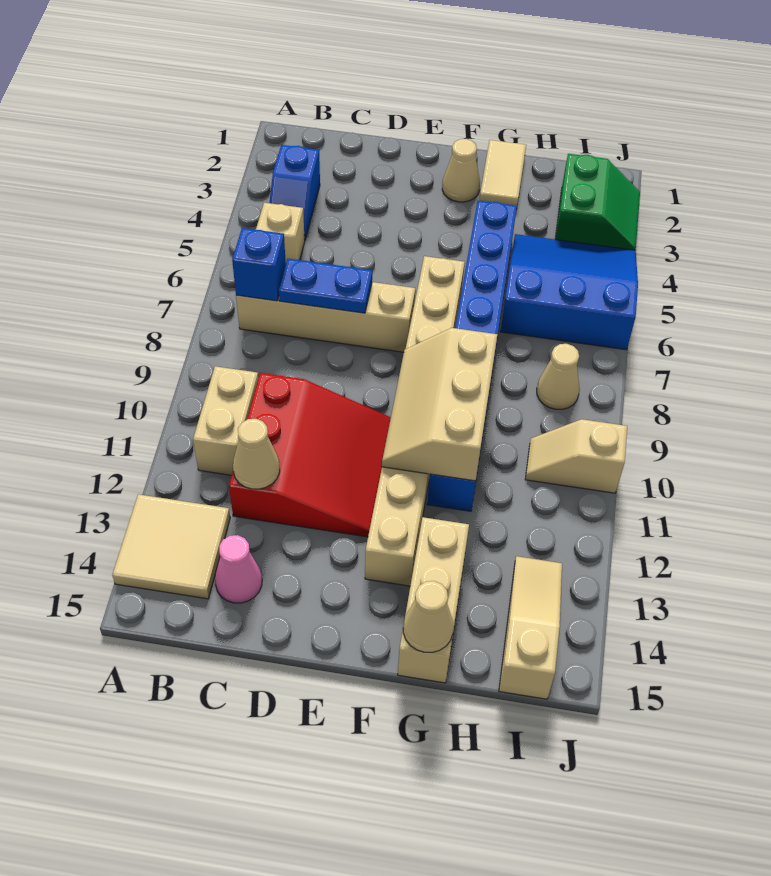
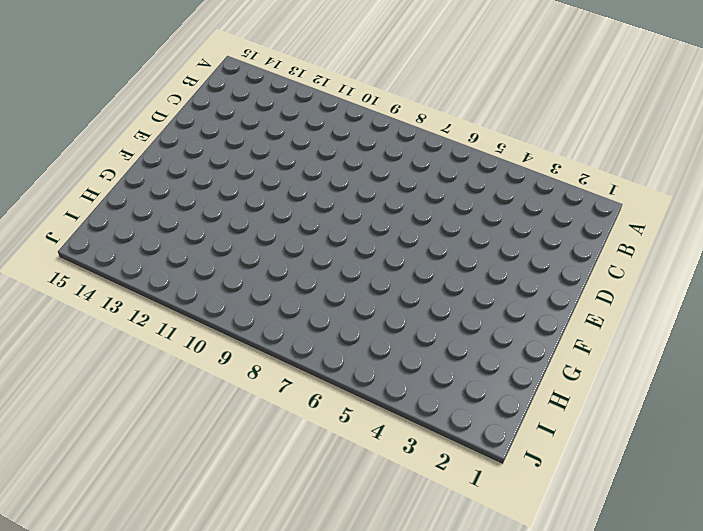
none -> tan 2x2 tile [112,494,230,599]
none -> blue 1x2 slope [270,145,320,239]
none -> tan 1x1 brick [256,203,305,262]

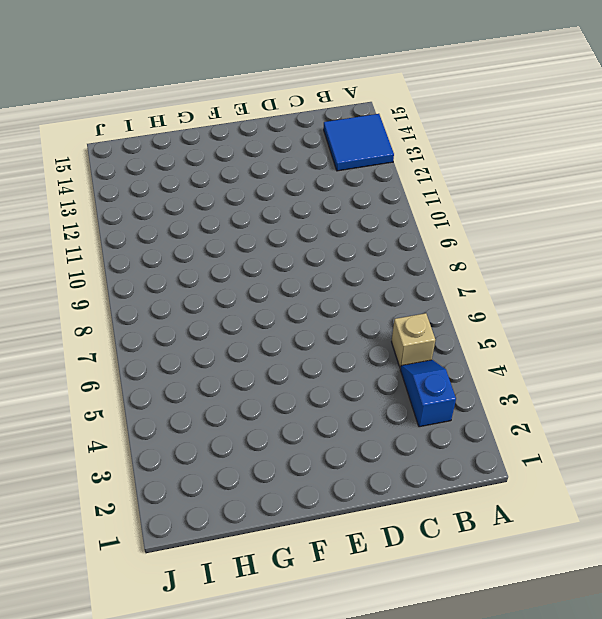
blue 2x2 tile [324,114,394,171] -> tan 2x2 tile [112,494,230,599]
none -> tan 1x4 brick [236,282,415,352]
none -> tan 1x2 brick [193,366,258,475]
none -> red 3x3 slope [229,373,391,537]

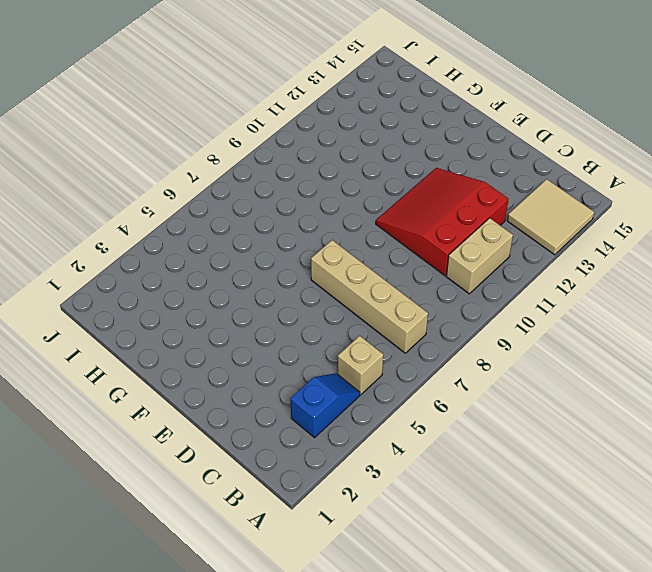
none -> pink 1x1 cone [215,535,262,603]
none -> tan 1x1 cone [442,139,480,202]
none -> tan 1x8 brick [365,256,465,586]

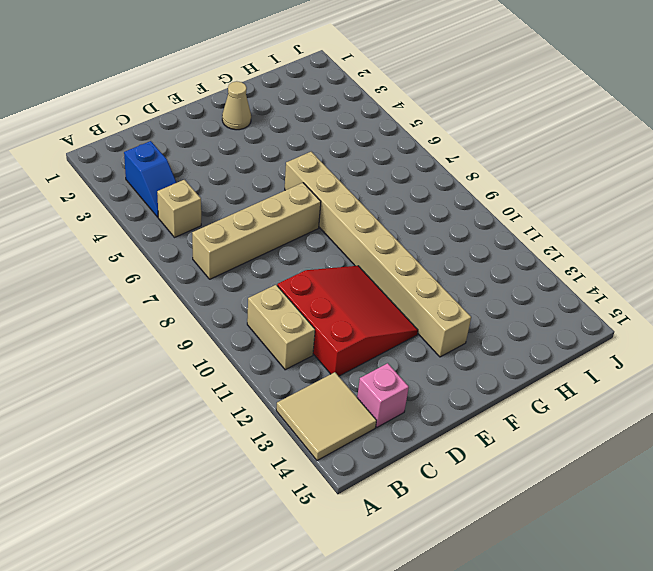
pink 1x1 brick [357,363,409,427] -> pink 1x1 cone [215,535,262,603]
none -> tan 1x2 tile [479,140,526,206]
none -> blue 1x8 brick [427,201,517,511]
none -> tan 1x3 brick [398,517,469,683]

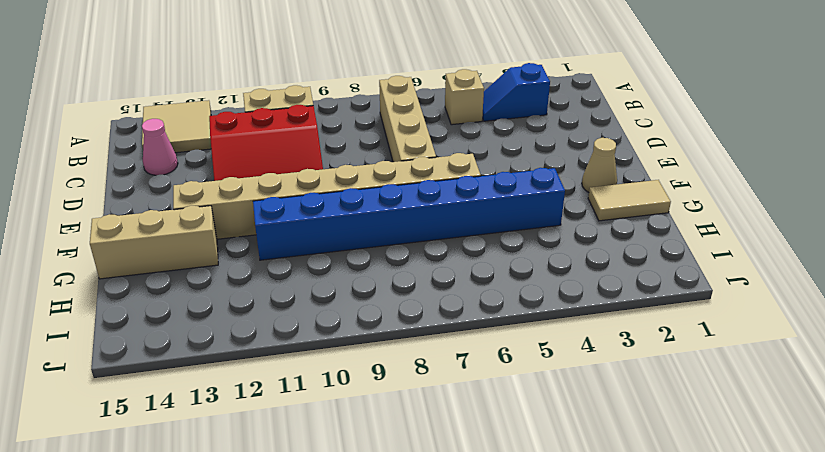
none -> blue 3x3 slope [500,234,638,350]
none -> green 2x2 slope [555,154,640,250]
none -> tan 1x1 cone [537,344,580,409]

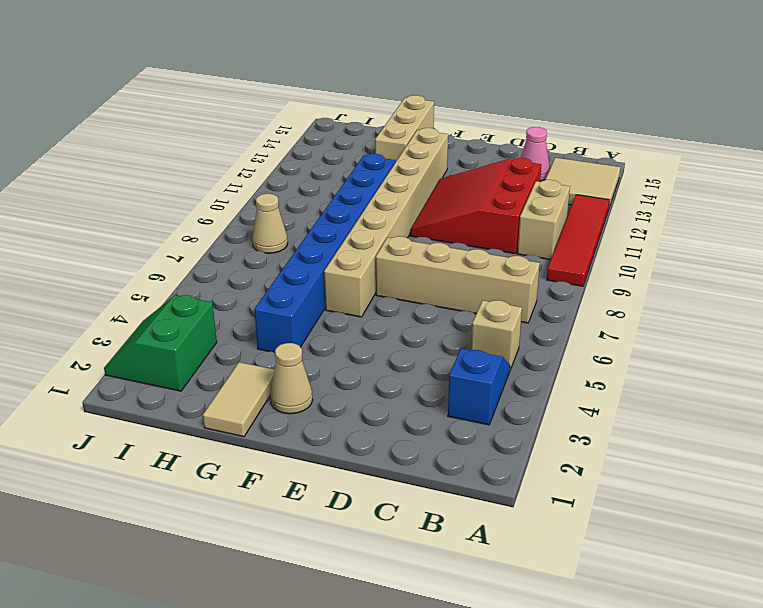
red 1x4 tile [547,195,609,286] -> none
none -> blue 3x3 slope [500,234,638,350]
none -> tan 1x2 slope [525,419,627,493]
none -> tan 1x3 slope [499,556,562,699]

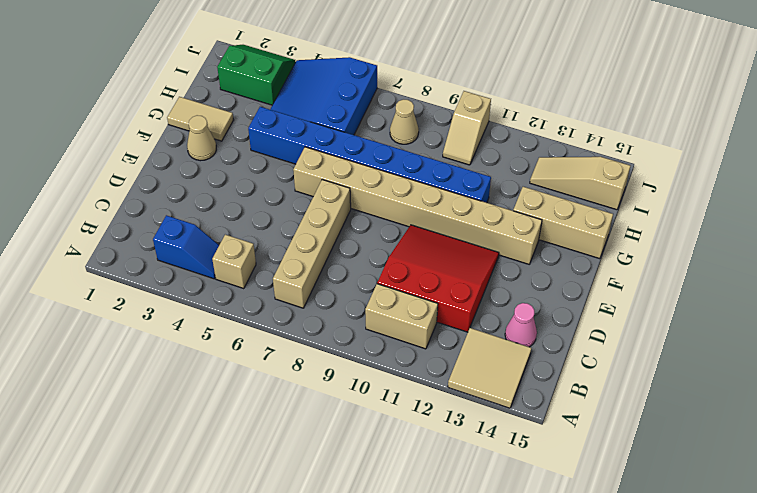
none -> blue 1x1 brick [232,228,286,301]
none -> blue 1x2 plate [279,259,372,313]
none -> tan 1x1 cone [233,419,280,489]

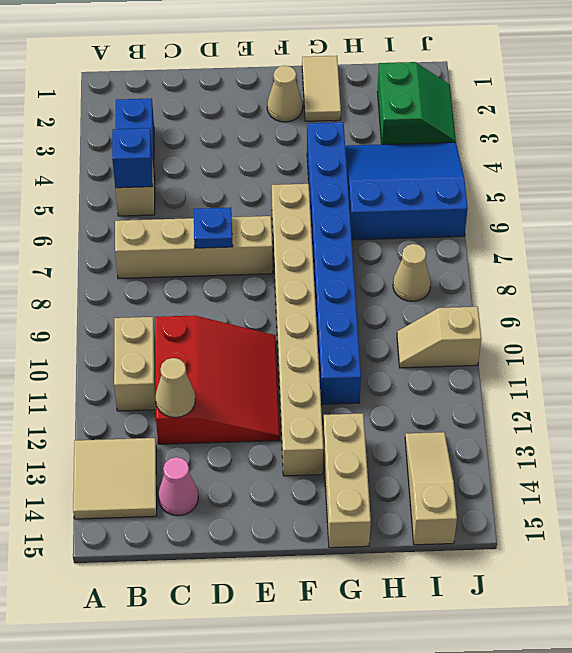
blue 1x1 brick [112,128,152,188] -> blue 1x1 brick moved to [232,228,286,301]
blue 1x1 plate [194,208,233,248] -> blue 1x2 plate [279,259,372,313]
none -> tan 2x3 slope [382,328,497,481]
none -> tan 1x1 cone [403,581,453,652]

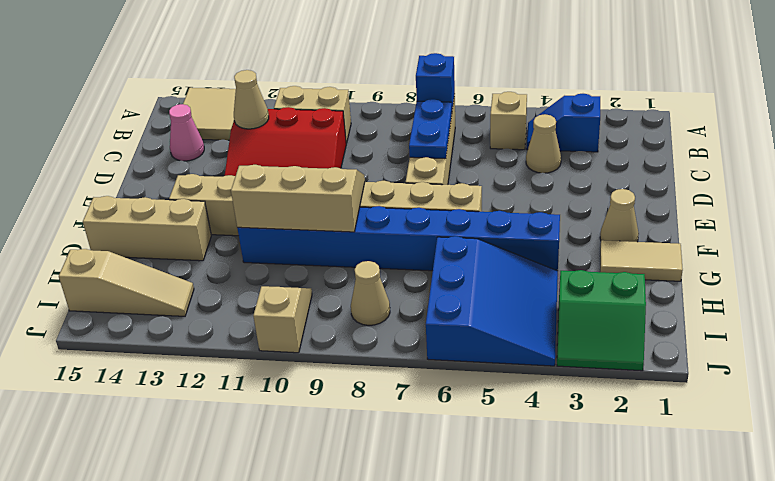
tan 1x1 cone [526,114,561,173] -> tan 1x1 cone moved to [403,581,453,652]

